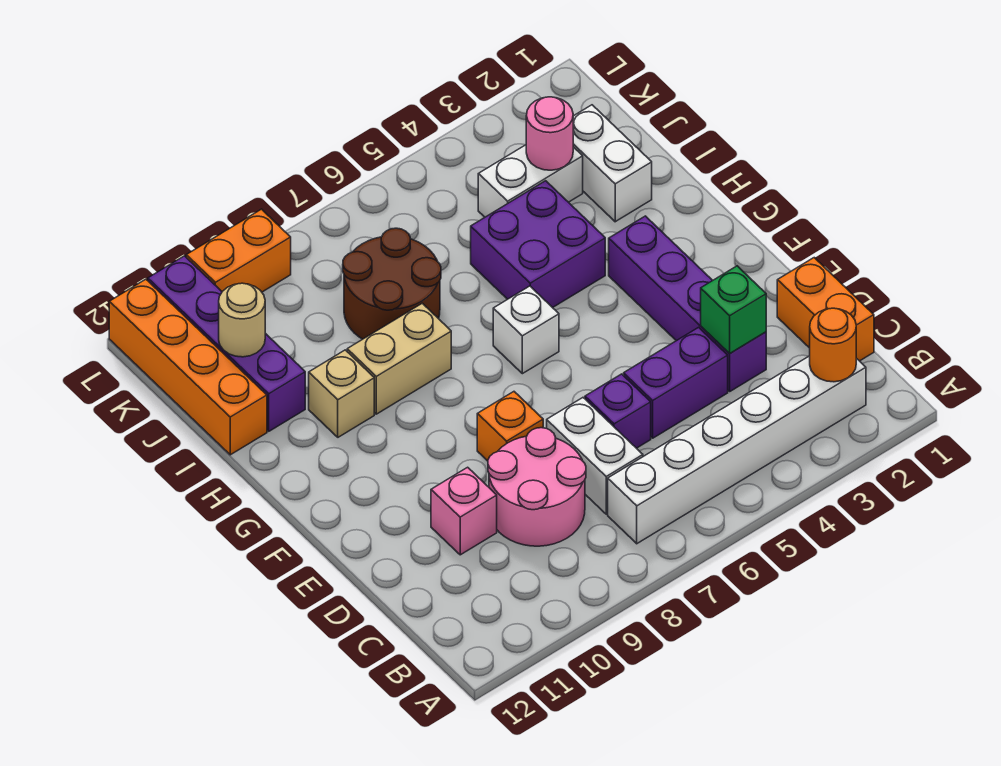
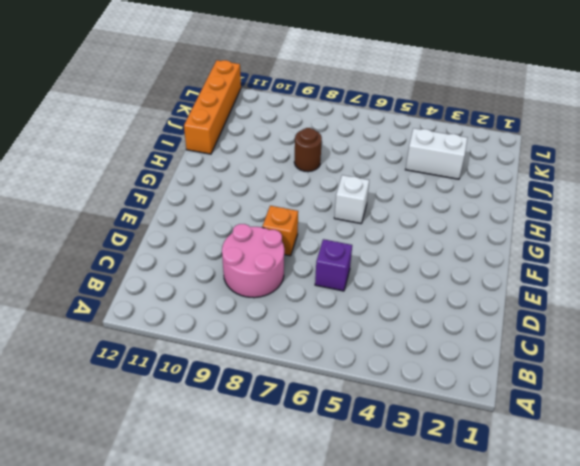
brown 1x1 round brick [294,128,322,172] -> brown 2x2 round brick [343,228,441,339]
none -> white 1x6 brick [608,356,866,544]
none -> orange 1x2 brick [777,258,874,361]
none -> white 1x2 brick [547,398,643,514]

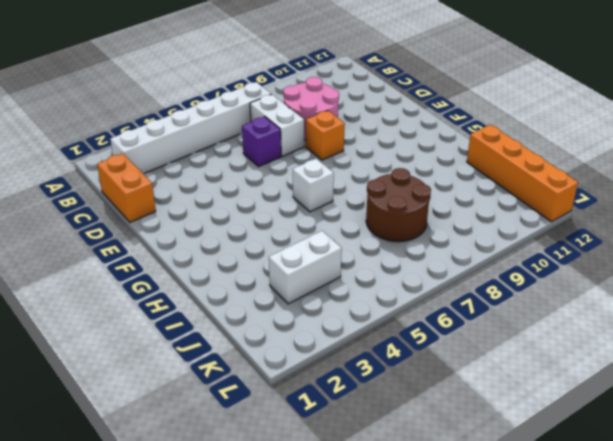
none -> purple 1x4 brick [609,216,766,391]
none -> purple 1x2 brick [624,327,728,438]
none -> pink 1x1 brick [431,467,497,555]

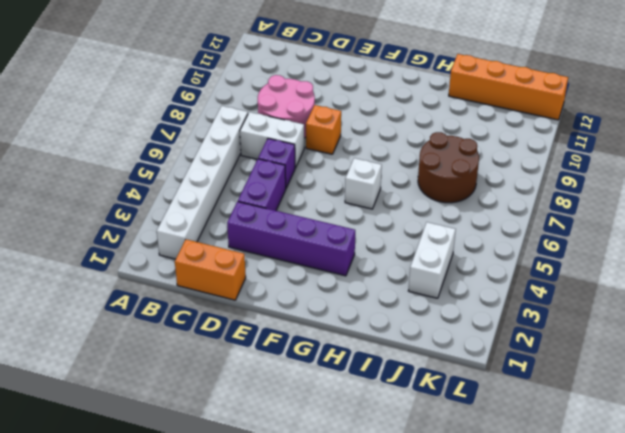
none -> pink 1x1 brick [431,467,497,555]
none -> purple 2x2 brick [471,181,605,308]
none -> tan 1x2 brick [347,303,451,414]

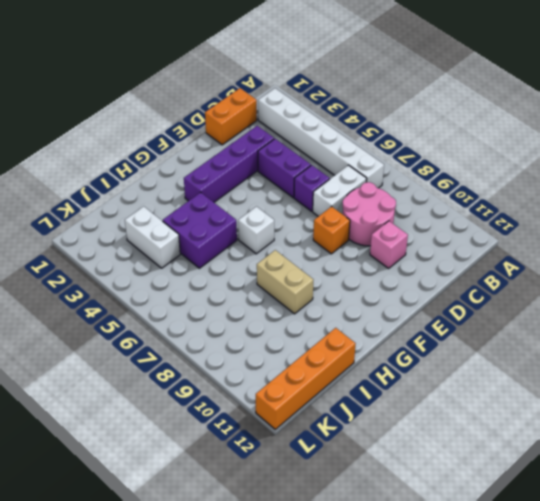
none -> tan 1x1 brick [309,350,374,437]
none -> white 1x2 brick [573,105,652,222]
none -> brown 2x2 round brick [343,228,441,339]

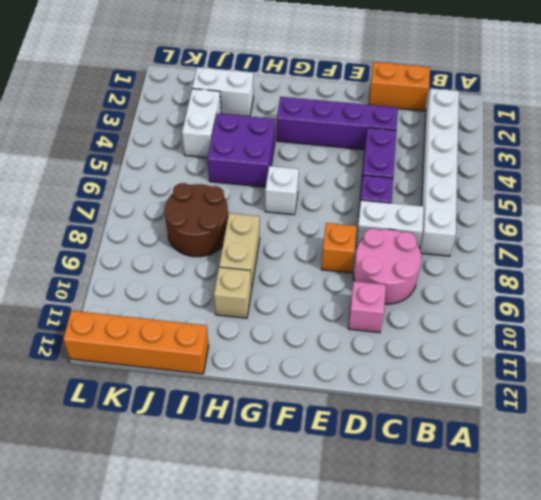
none -> purple 1x4 brick [148,256,305,431]
none -> orange 1x2 brick [186,209,291,292]
none -> orange 1x1 round brick [810,308,856,382]

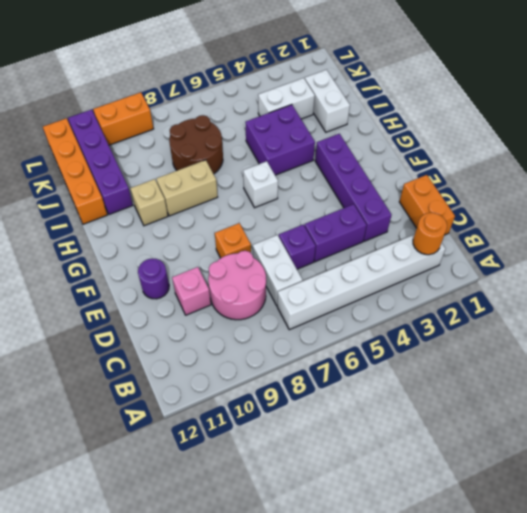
purple 1x1 round brick [138,259,169,299] -> none
none -> green 1x1 brick [701,266,766,354]
none -> pink 1x1 round brick [526,97,573,170]
none -> tan 1x1 round brick [219,283,265,357]

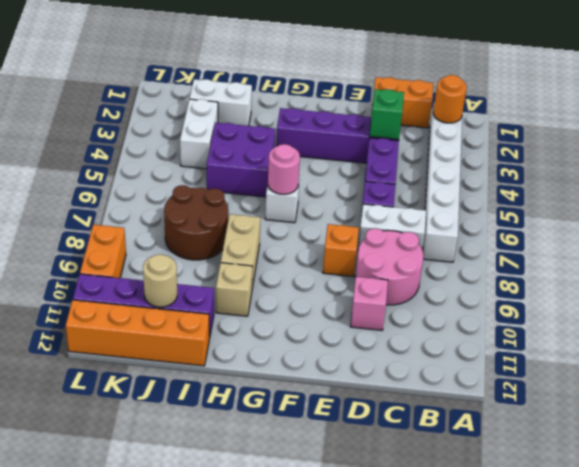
pink 1x1 round brick [268,144,300,194] -> pink 1x1 round brick moved to [526,97,573,170]

